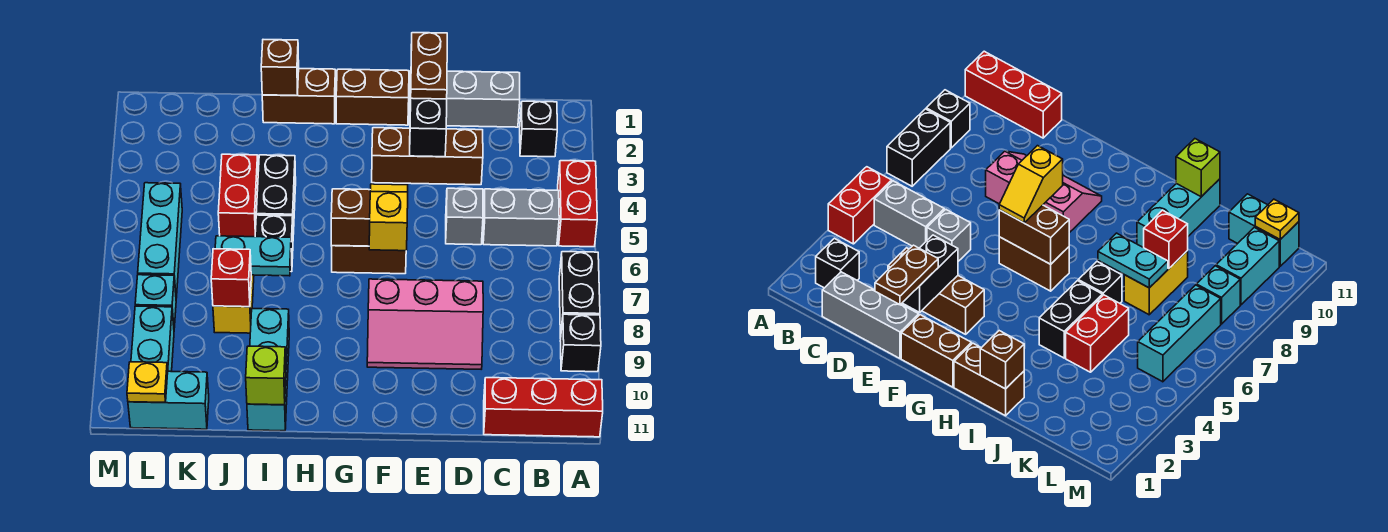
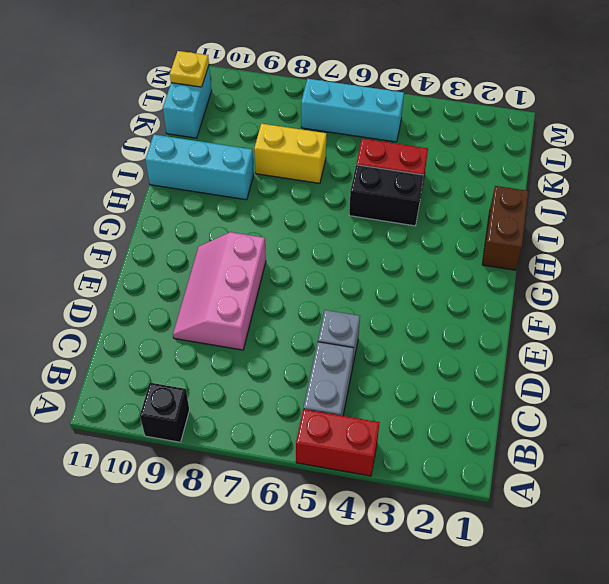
none -> black 1x2 brick [559,252,600,338]
none -> red 1x3 brick [484,378,603,437]
none -> black 1x1 brick [520,101,557,157]
none -> grey 1x3 brick [410,71,520,127]

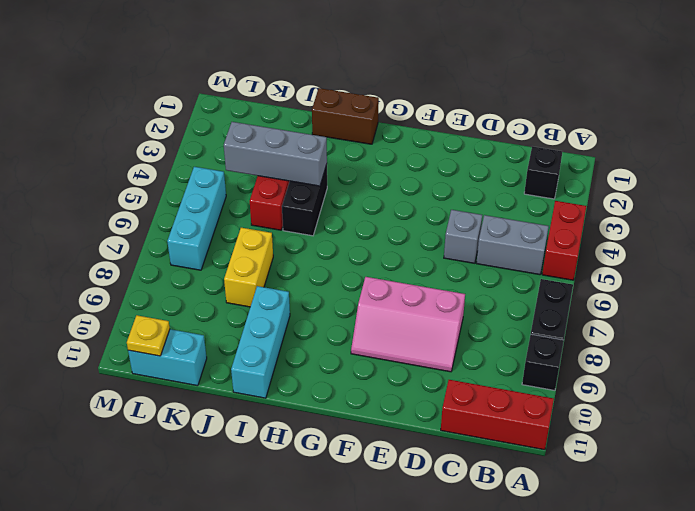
grey 1x3 brick [224,122,327,186] -> grey 1x3 brick moved to [410,71,520,127]
none -> brown 1x3 brick [372,128,483,185]
none -> brown 1x2 brick [336,69,409,125]
none -> brown 1x2 brick [332,246,406,274]
none -> black 1x1 brick [255,215,293,272]

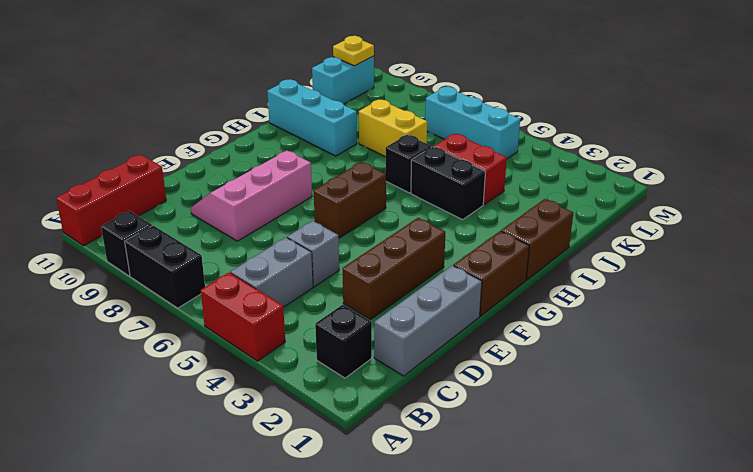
none -> cyan 1x1 brick [135,275,176,328]
none -> cyan 1x2 brick [131,306,174,372]
none -> black 1x2 brick [410,95,447,157]
none -> brown 1x2 brick [331,189,370,246]

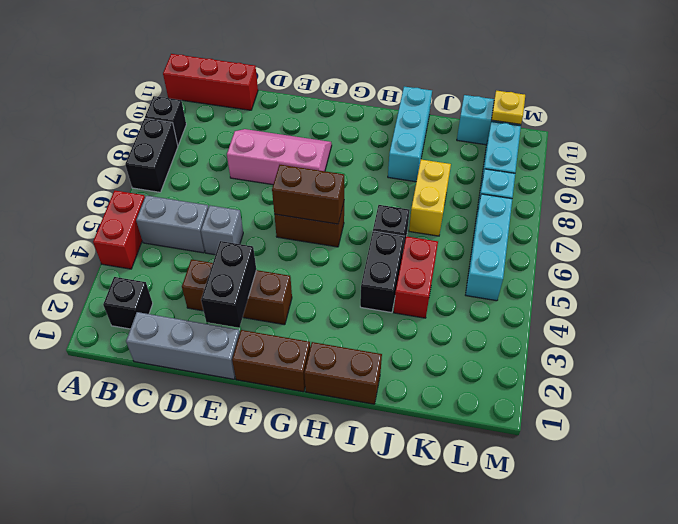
none -> brown 1x1 brick [261,40,299,96]
none -> cyan 1x2 plate [215,236,291,276]
none -> lime 1x1 brick [246,346,286,405]
none -> red 1x1 brick [211,249,251,307]

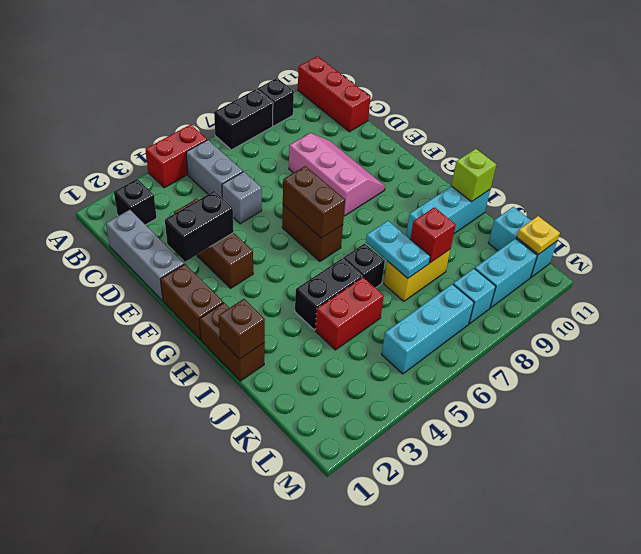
none -> brown 1x2 plate [410,33,447,99]
none -> yellow 1x2 slope [369,184,408,251]

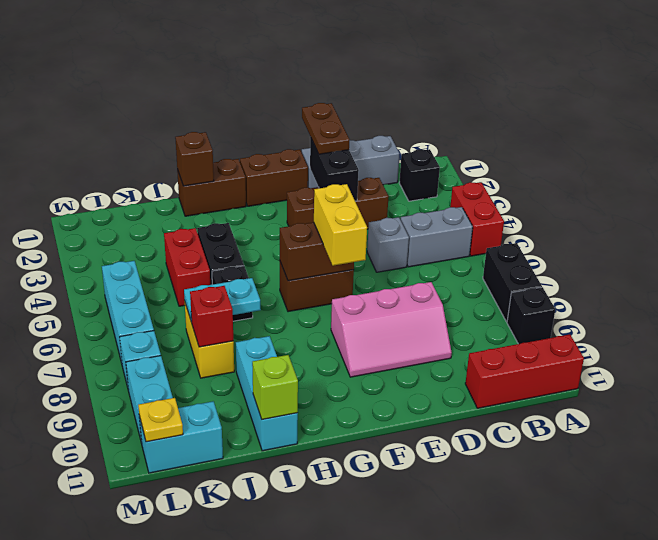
yellow 1x2 brick [314,184,367,266] -> yellow 1x2 slope [369,184,408,251]

